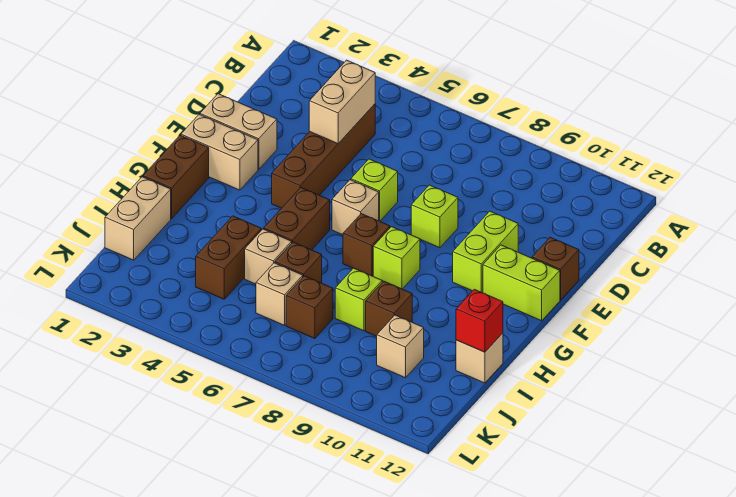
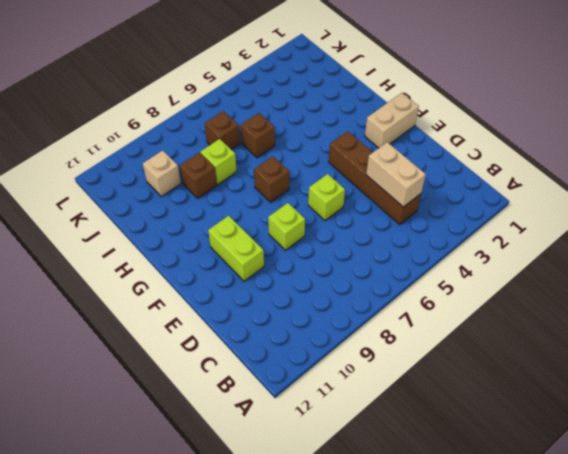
none -> tan 1x2 brick [200,94,277,169]
none -> brown 1x1 brick [532,237,579,300]
none -> tan 1x1 brick [332,180,379,235]

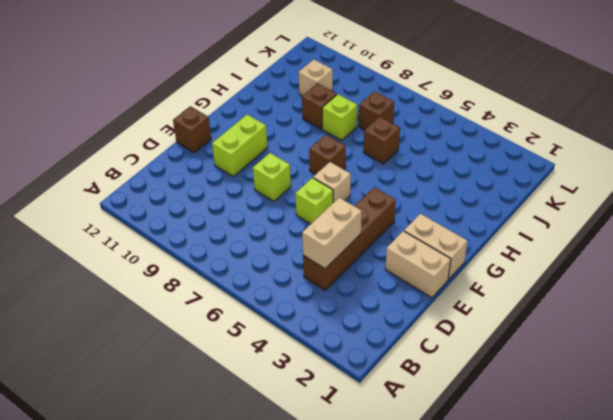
none -> lime 1x2 brick [483,245,560,321]
none -> brown 1x2 brick [143,135,209,219]
none -> brown 1x2 brick [264,188,330,250]

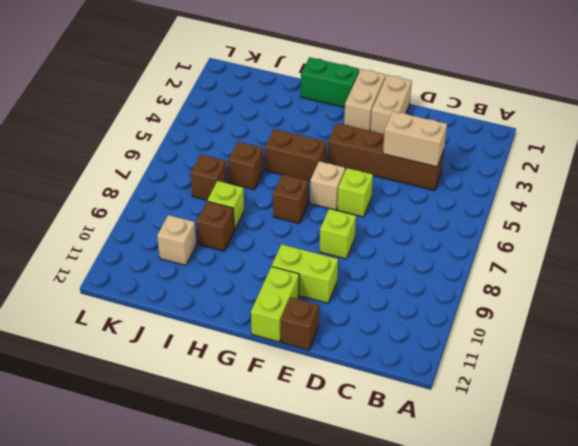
green 1x2 brick [301,57,359,108] -> brown 1x2 brick [143,135,209,219]
none -> lime 1x1 brick [373,227,420,289]
none -> tan 1x2 brick [105,177,171,260]
none -> brown 1x2 brick [196,216,261,299]

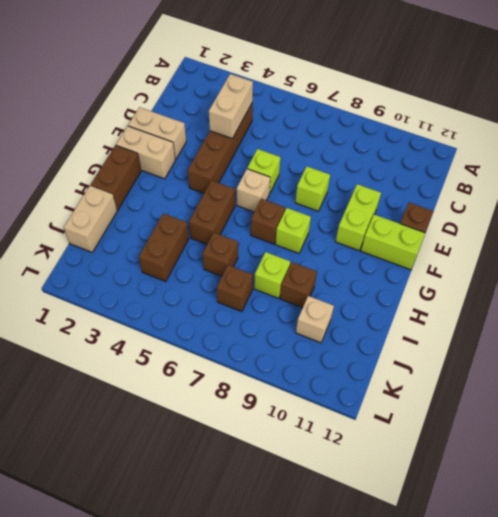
none -> tan 1x1 brick [245,229,292,284]
none -> tan 1x1 brick [456,333,503,383]
none -> tan 1x1 brick [256,263,303,325]

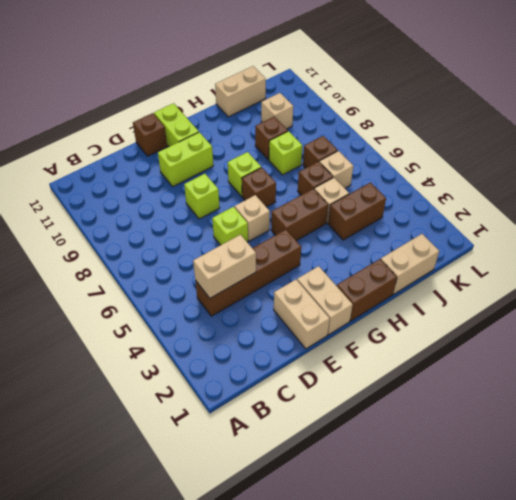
tan 1x2 brick [215,66,266,117] -> tan 1x1 brick [456,333,503,383]
none -> red 1x1 brick [456,289,503,352]

